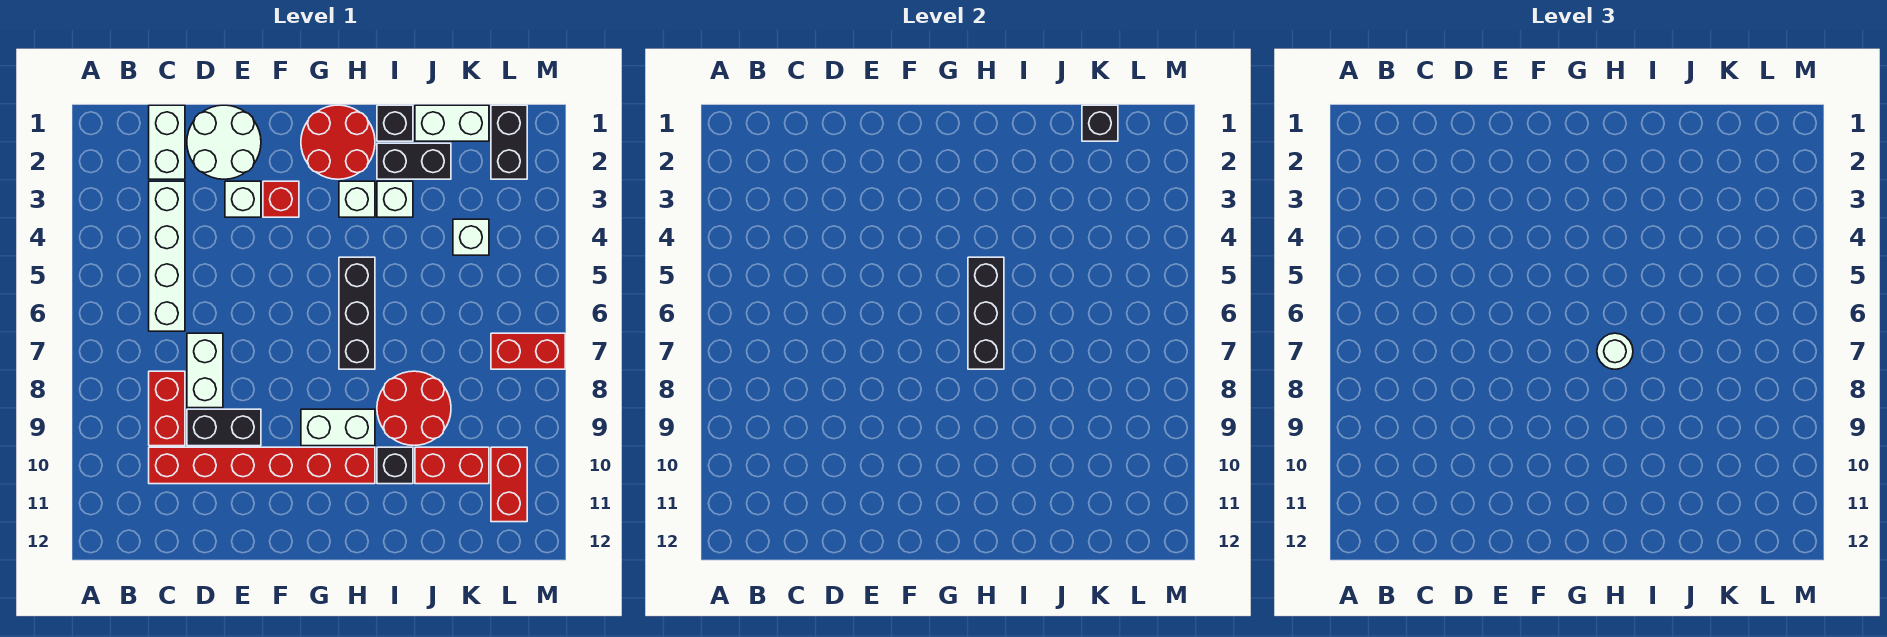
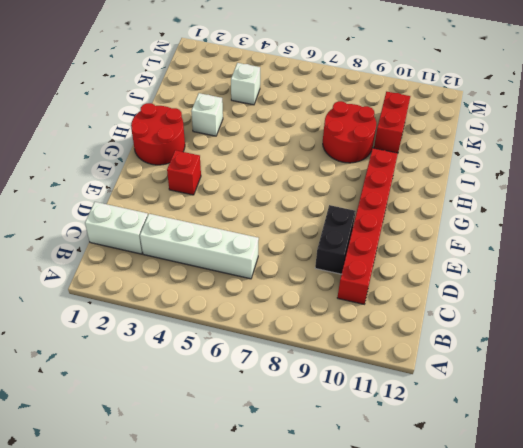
none -> red 1x2 brick [149,371,185,446]
none -> white 2x2 round brick [187,105,261,179]
none -> white 1x2 brick [187,333,223,408]

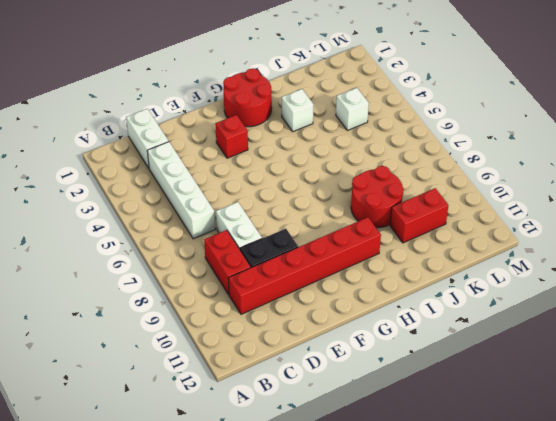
none -> white 2x2 round brick [187,105,261,179]
none -> white 1x1 brick [225,181,261,217]
none -> white 1x2 brick [301,409,375,446]

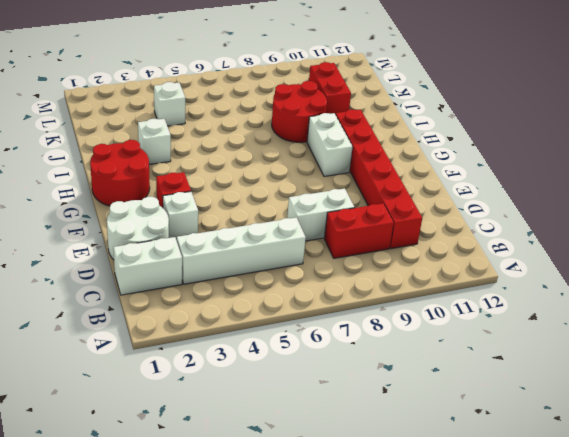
none -> black 1x2 brick [187,409,261,446]
none -> white 1x1 brick [339,181,375,217]
none -> black 1x3 brick [339,257,375,369]

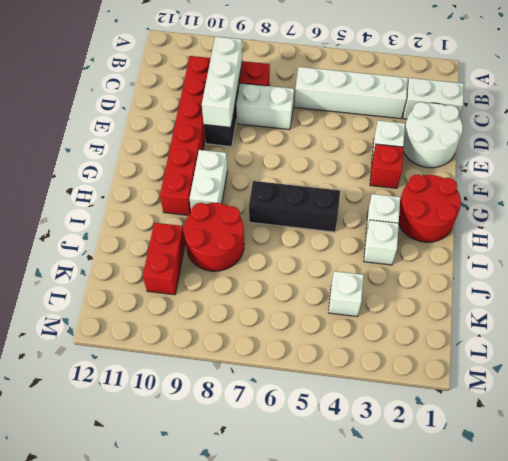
white 1x3 brick [202,37,242,127] -> none
none -> black 1x1 brick [377,105,413,141]
none -> black 1x2 brick [377,143,451,179]
none -> black 1x1 brick [377,447,413,484]

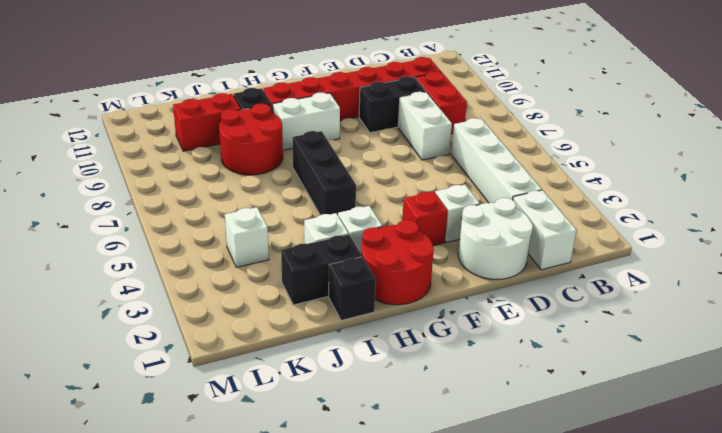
none -> white 1x2 brick [415,105,489,141]
none -> black 1x2 brick [491,105,527,179]
none -> red 1x2 brick [491,333,565,369]

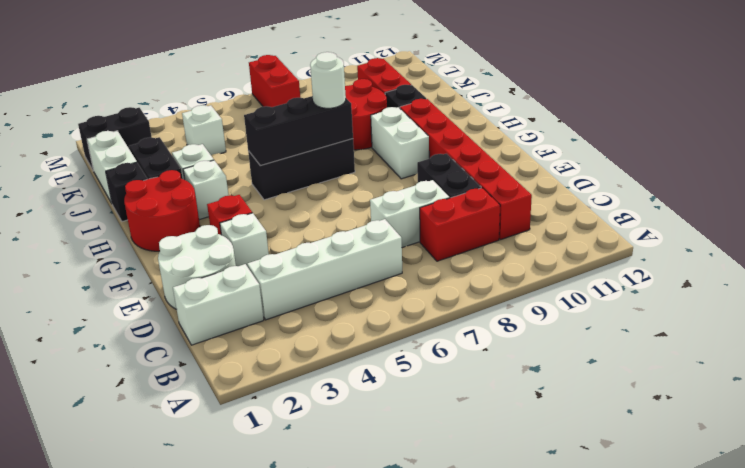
none -> red 1x2 brick [491,447,527,522]
none -> black 1x1 brick [1082,105,1118,141]

